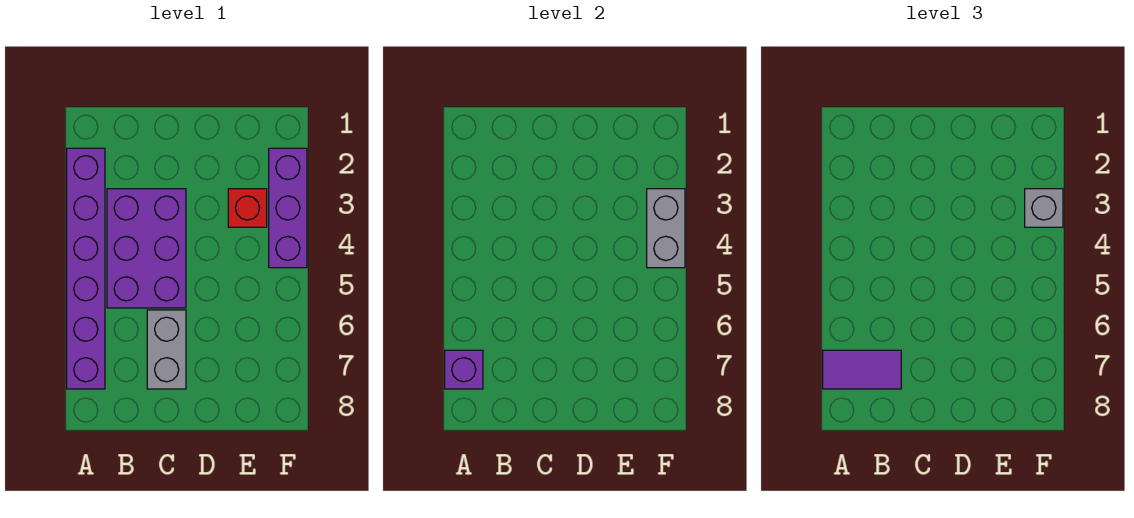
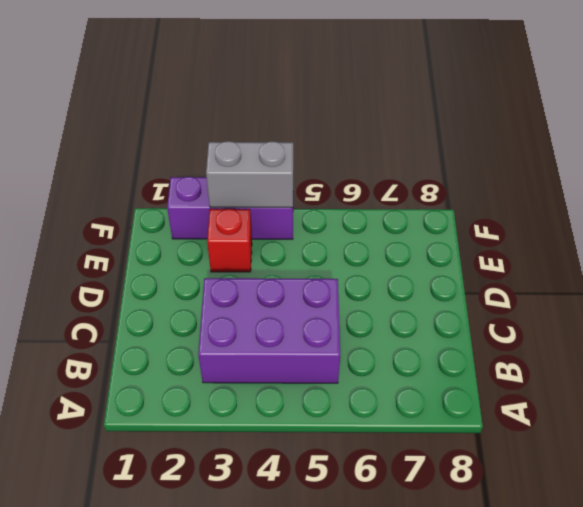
none -> purple 1x6 brick [67,148,105,389]
none -> grey 1x2 brick [147,310,186,389]

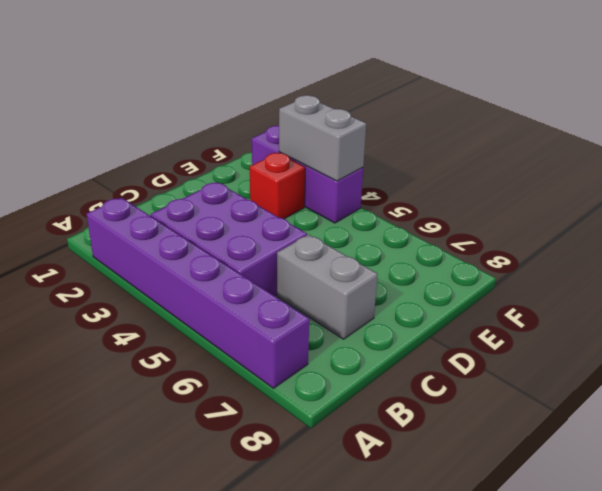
none -> purple 1x1 brick [445,350,483,389]
none -> purple 1x2 tile [823,350,901,389]

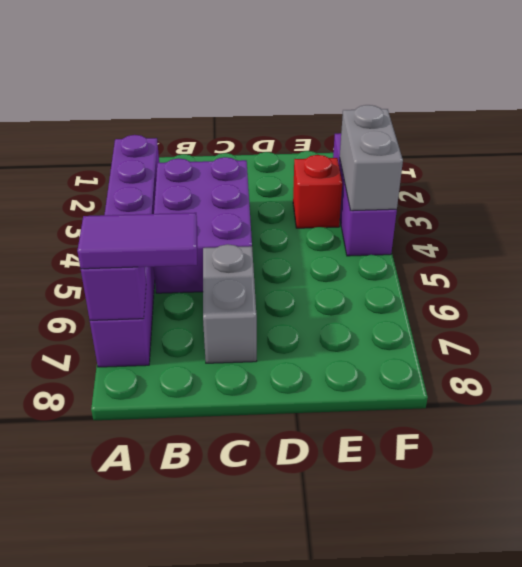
none -> grey 1x1 brick [1025,189,1063,227]

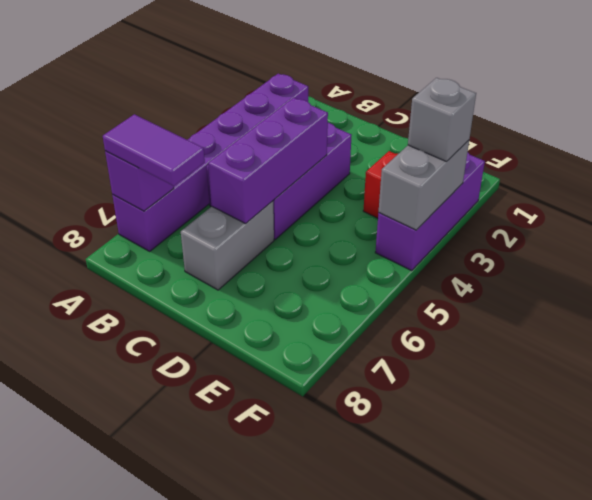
purple 1x3 brick [208,98,328,224] -> none

